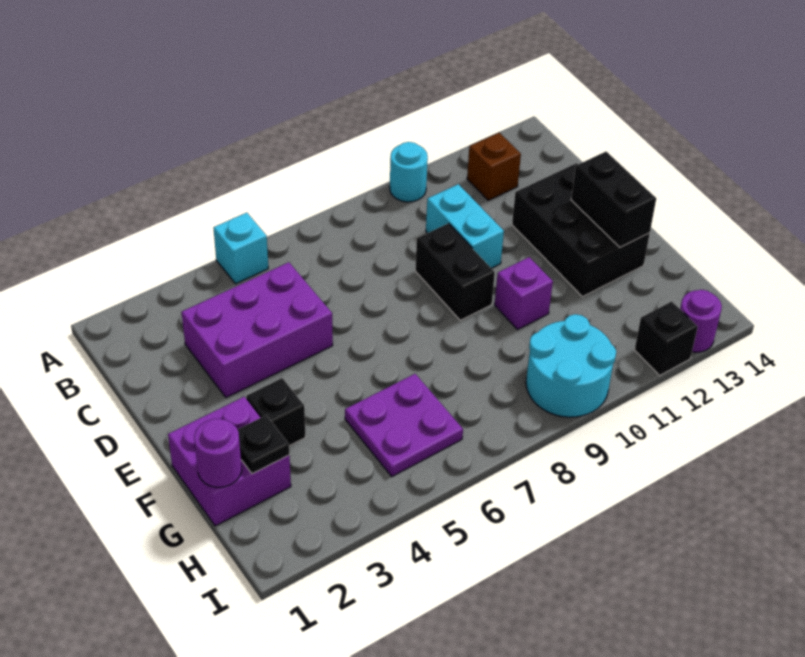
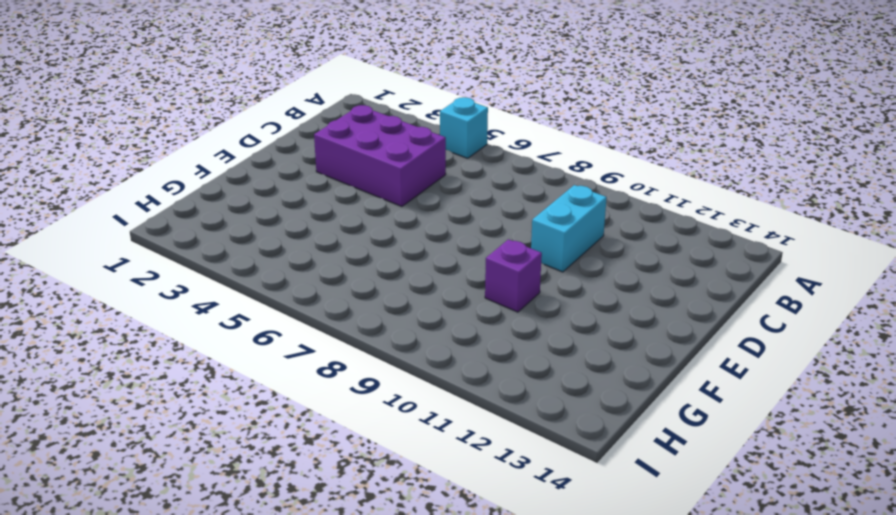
none -> cyan 1x1 round brick [390,142,428,202]
none -> brown 1x1 brick [467,133,521,200]
none -> black 1x2 brick [415,223,495,320]

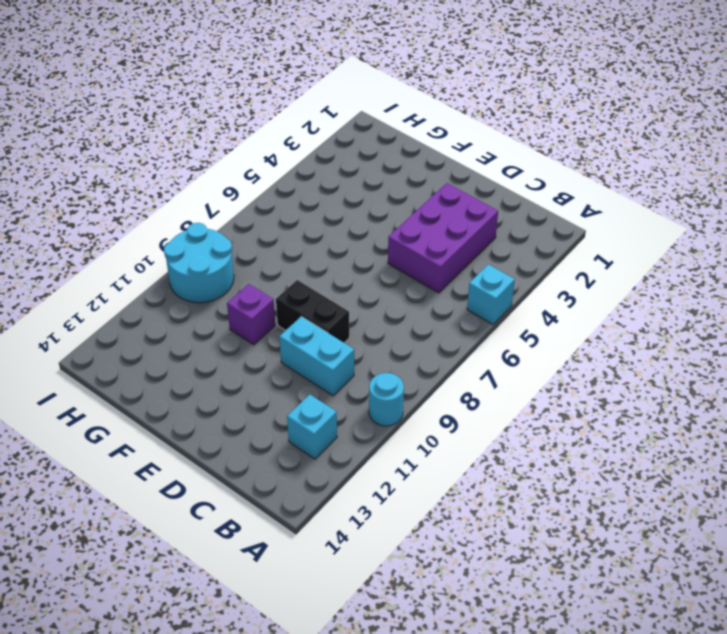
cyan 1x1 brick [287,394,337,459] -> brown 1x1 brick [467,133,521,200]
none -> black 2x3 brick [512,163,650,297]
none -> purple 2x2 brick [168,397,291,526]
none -> black 1x1 brick [246,378,305,446]

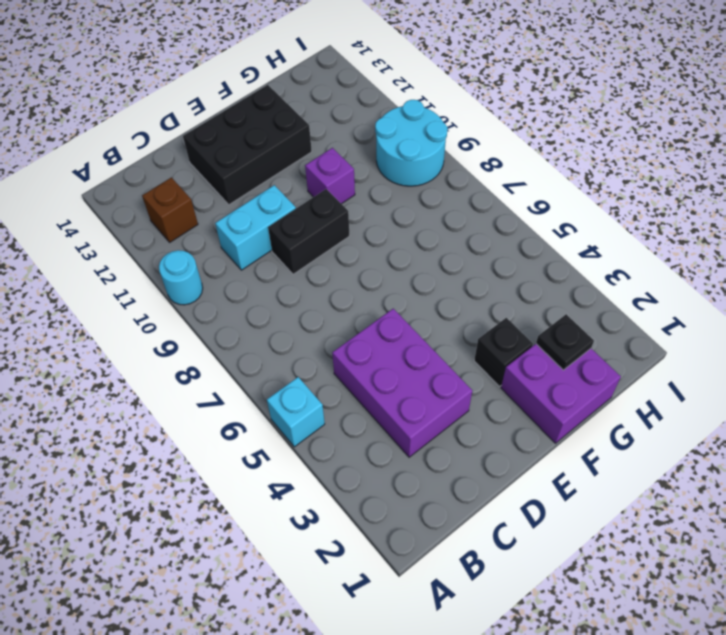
none -> purple 2x2 plate [345,374,463,476]
none -> black 1x1 brick [635,301,698,375]
none -> purple 1x1 round brick [680,290,722,352]

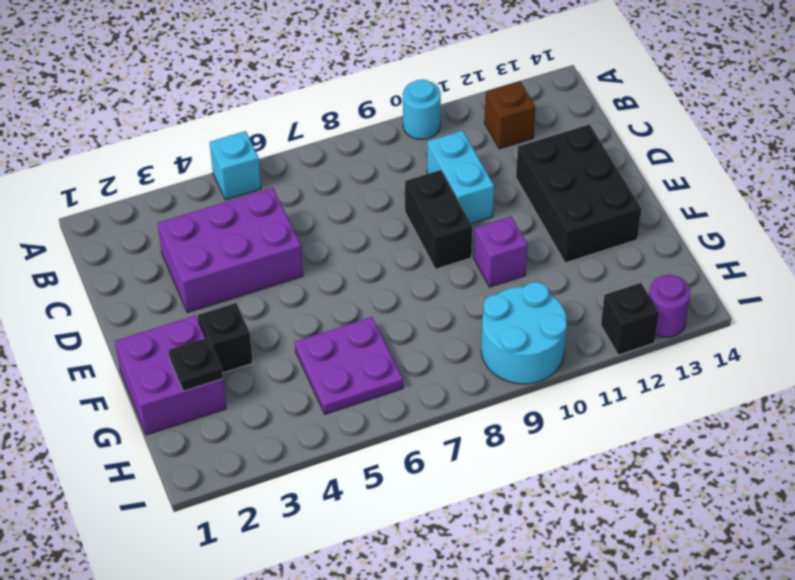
none -> black 1x2 brick [571,152,656,247]
none -> purple 1x1 round brick [194,419,242,488]

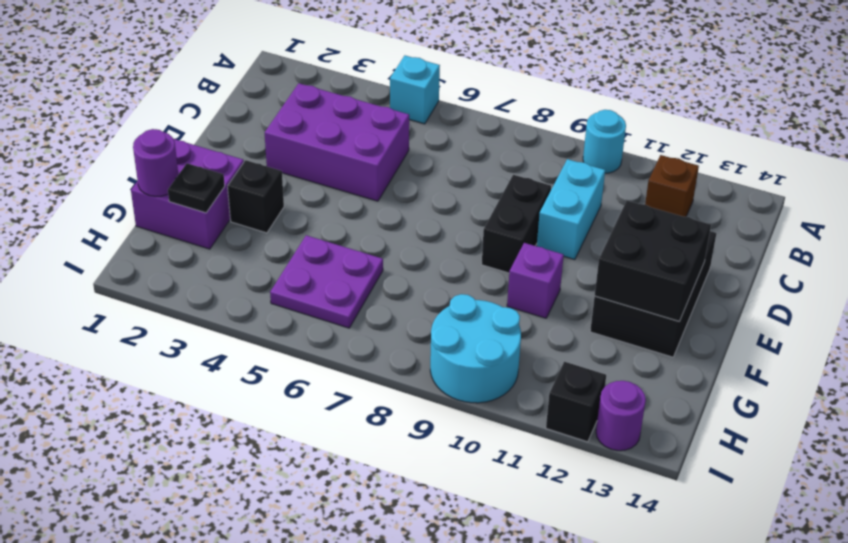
black 2x2 brick [595,201,711,321] -> black 1x2 brick [571,152,656,247]

